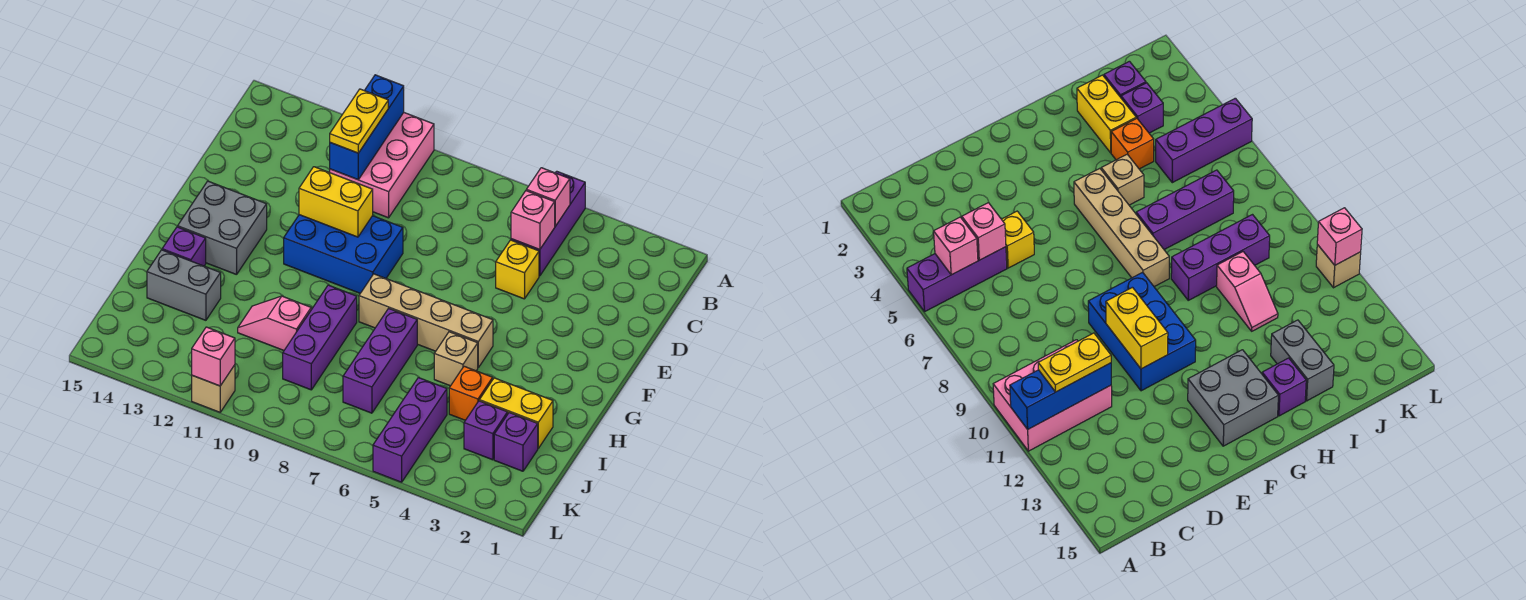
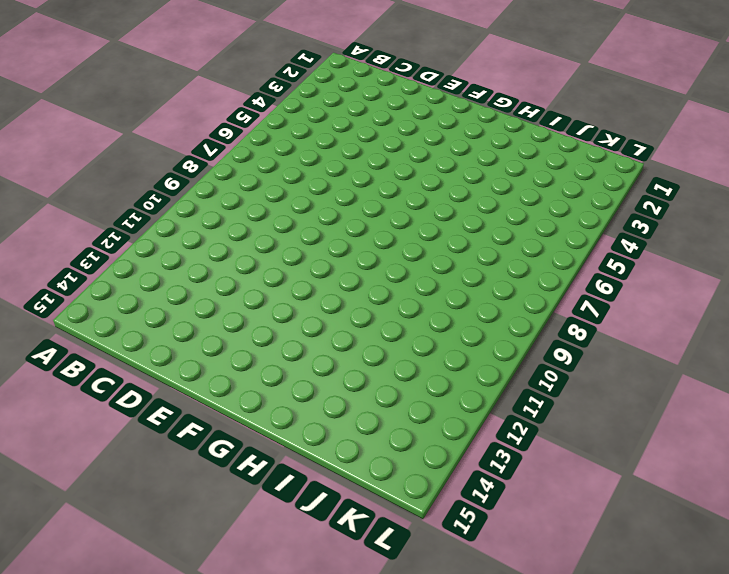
none -> purple 1x3 brick [511,171,585,276]
none -> pink 2x3 brick [330,113,434,218]
none -> yellow 1x1 brick [496,240,539,299]

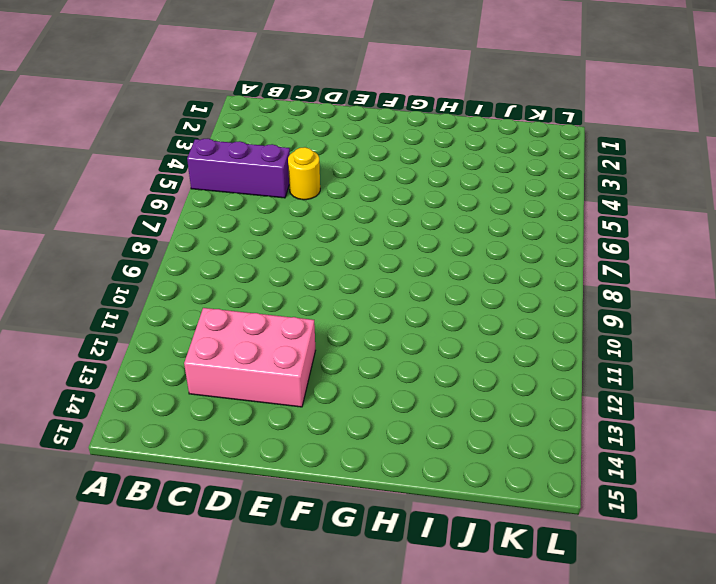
pink 2x3 brick [184,308,315,407] -> pink 2x3 brick moved to [330,113,434,218]
yellow 1x1 round brick [288,147,320,200] -> yellow 1x1 brick [496,240,539,299]
none -> blue 2x3 brick [284,215,403,293]
none -> grey 2x2 brick [178,181,267,275]
none -> tan 1x4 brick [359,274,493,367]

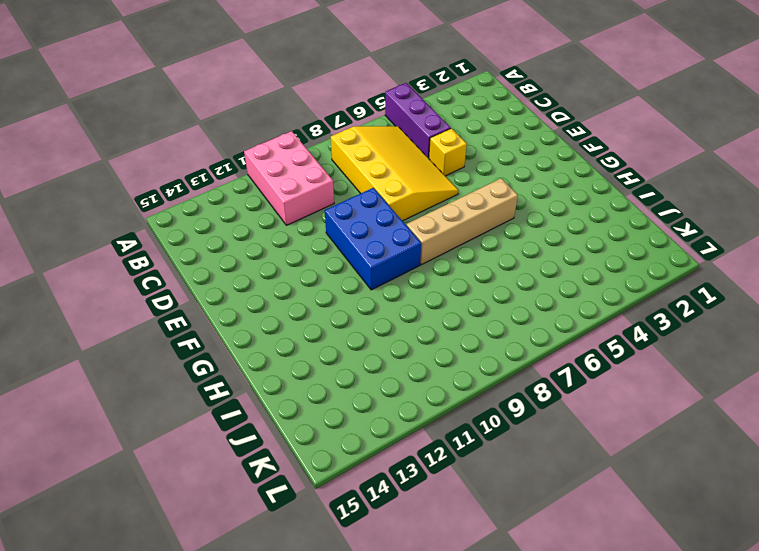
yellow 3x4 slope [331,126,458,221] -> none
blue 2x3 brick [325,188,421,290] -> blue 2x3 brick turned to [284,215,403,293]
none -> grey 2x2 brick [178,181,267,275]
none -> tan 1x1 brick [434,332,478,386]
none -> purple 1x3 brick [343,308,417,413]

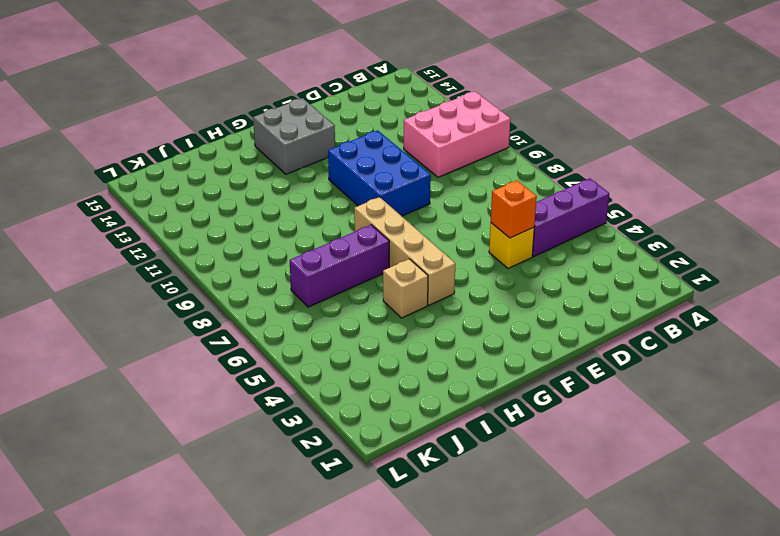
orange 1x1 brick [491,181,537,238] -> orange 1x1 brick moved to [449,366,493,420]
none -> purple 1x3 brick [283,285,357,390]
none -> purple 1x1 brick [162,227,206,266]
none -> yellow 1x2 brick [479,378,553,448]

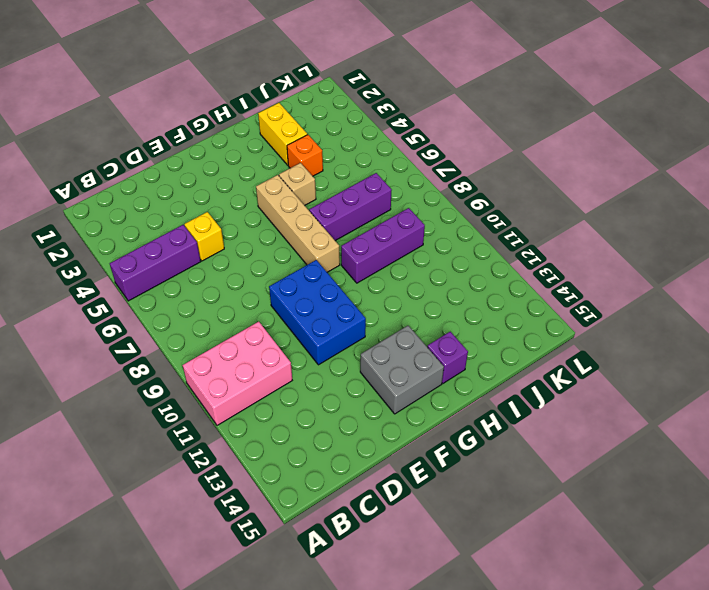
none -> pink 1x2 slope [238,296,311,350]
none -> grey 1x2 brick [147,250,221,320]
none -> purple 1x1 brick [494,413,538,471]

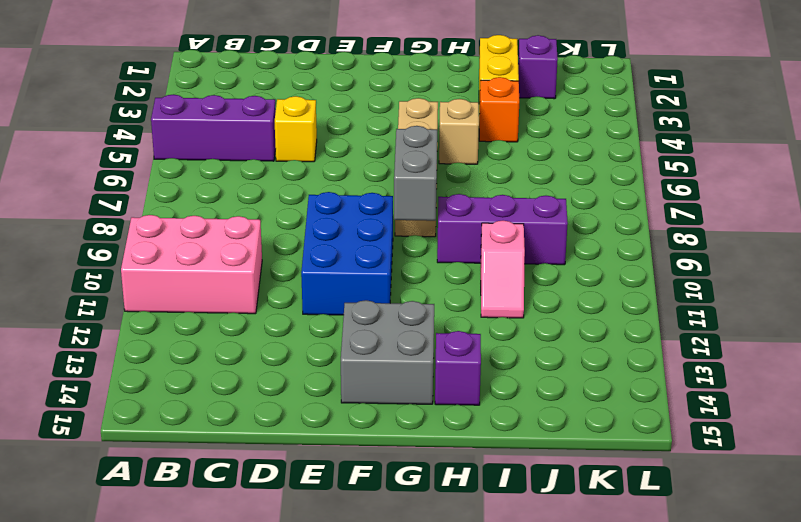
grey 1x2 brick [394,126,437,221] -> grey 1x2 brick moved to [147,250,221,320]
none -> purple 1x3 brick [343,308,417,413]
none -> purple 1x1 brick [464,401,508,460]
none -> purple 1x3 brick [373,378,447,482]

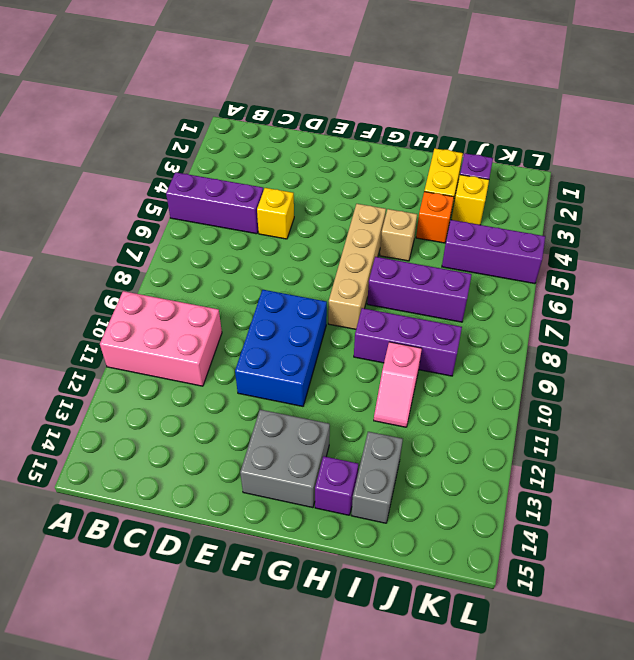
yellow 1x1 brick [452,175,489,225] -> purple 1x1 brick [464,401,508,460]
none -> tan 1x1 brick [192,365,235,412]
none -> blue 1x3 brick [330,75,404,180]
none -> pink 1x1 brick [526,168,570,226]

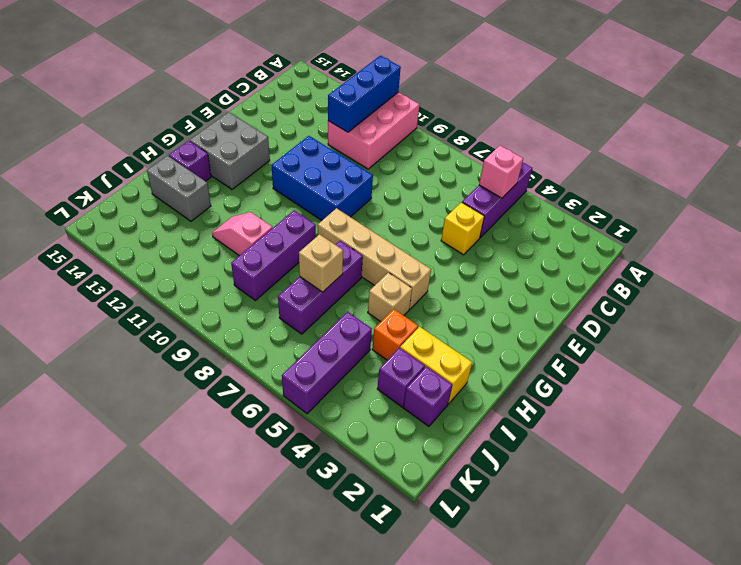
tan 1x1 brick [299,234,343,292] -> tan 1x1 brick moved to [192,365,235,412]
none -> pink 1x1 brick [511,191,555,250]
none -> yellow 1x2 brick [299,167,373,237]
none -> pink 1x1 brick [192,327,235,386]

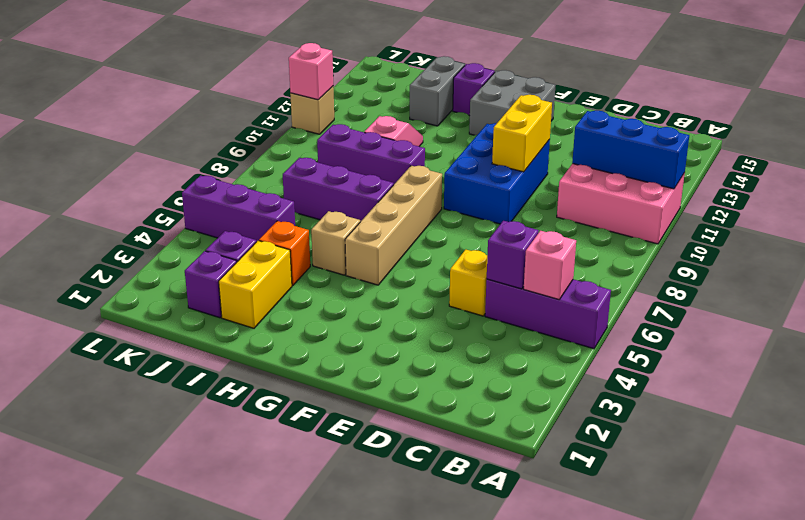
purple 1x1 brick [487,221,539,289] -> pink 1x1 brick [511,191,555,250]
none -> yellow 1x2 plate [330,89,388,153]

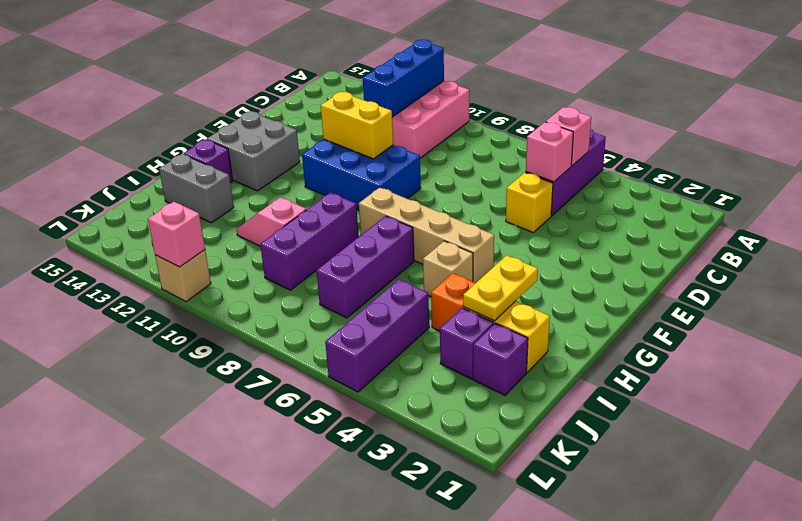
yellow 1x2 plate [463,255,538,321] -> yellow 1x2 plate moved to [330,89,388,153]

